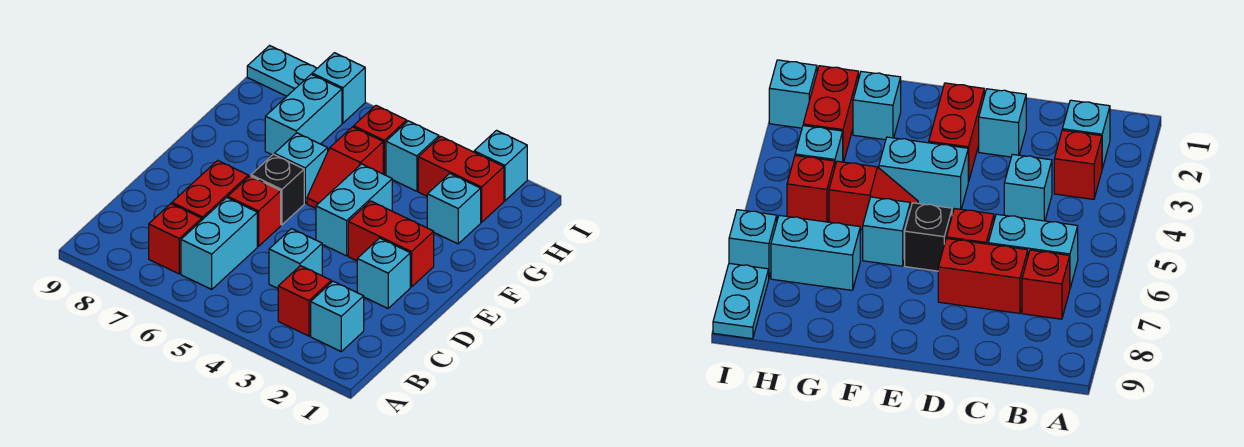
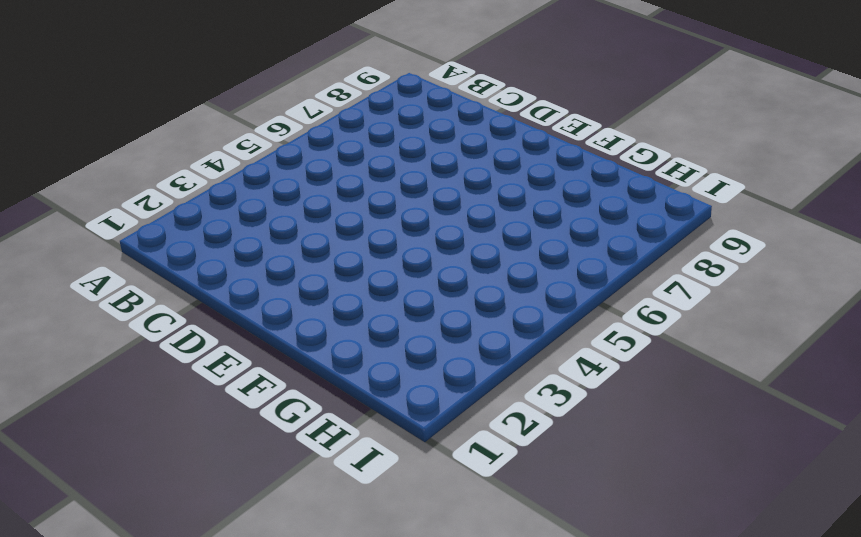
none -> cyan 1x1 brick [311,281,364,351]
none -> red 1x1 brick [278,266,331,336]
none -> cyan 1x2 brick [181,198,257,289]

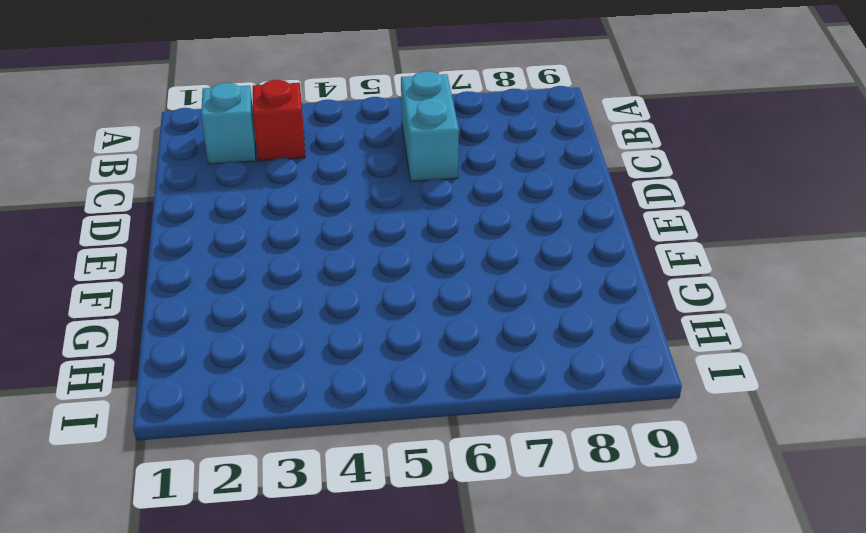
none -> red 1x1 brick [149,204,202,274]
none -> cyan 1x1 brick [269,229,322,288]
none -> red 1x2 brick [172,160,248,220]

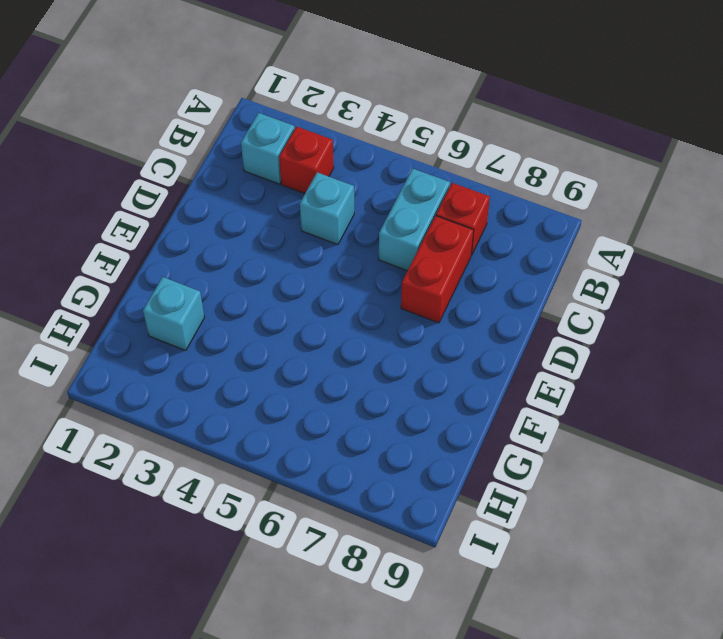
none -> cyan 1x1 brick [357,238,410,308]
none -> red 1x1 brick [228,176,281,246]
none -> red 1x2 brick [348,201,434,287]

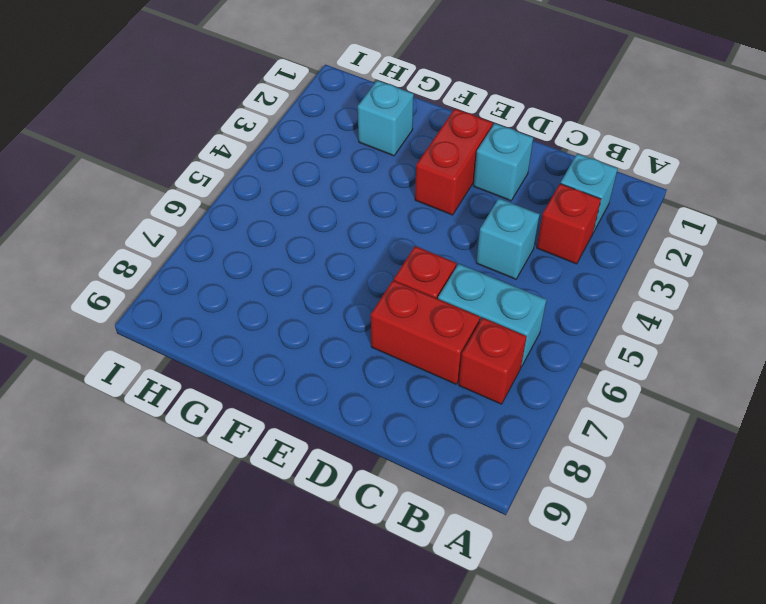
none -> cyan 1x2 brick [316,164,392,256]
none -> black 1x1 brick [251,154,304,225]
none -> red 1x2 slope [307,127,383,208]

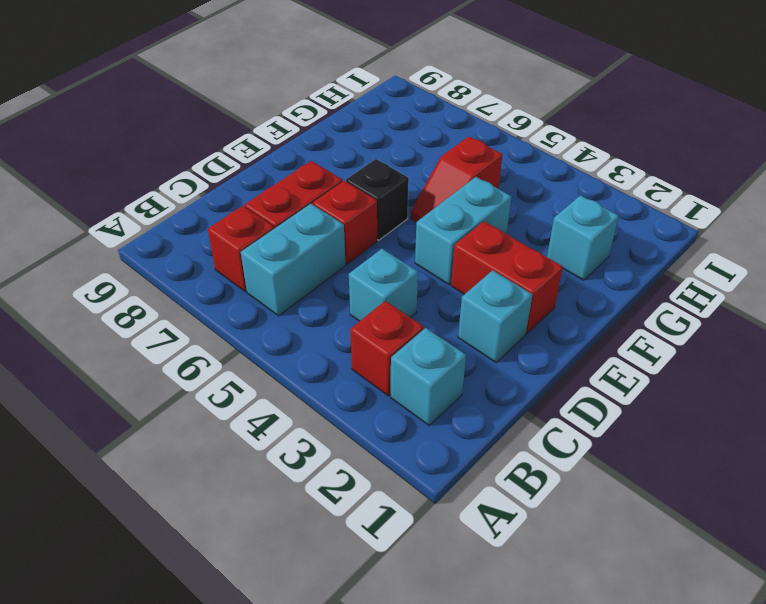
none -> cyan 1x1 brick [274,133,328,203]
none -> cyan 1x2 brick [265,74,342,155]
none -> red 1x2 brick [418,136,504,222]

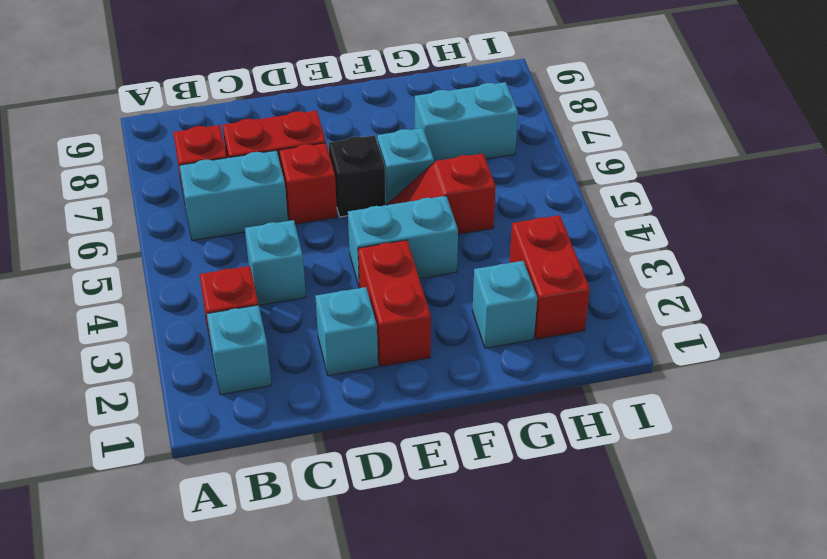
none -> cyan 1x1 brick [386,121,439,191]
none -> red 1x1 brick [354,106,407,175]
none -> cyan 1x1 brick [474,130,527,201]

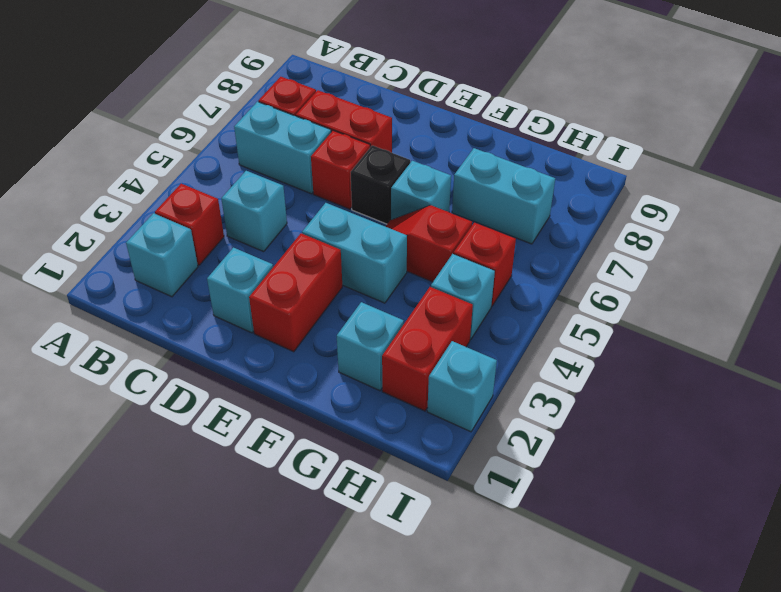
none -> cyan 1x1 brick [312,53,365,123]
none -> cyan 1x2 plate [247,46,317,96]

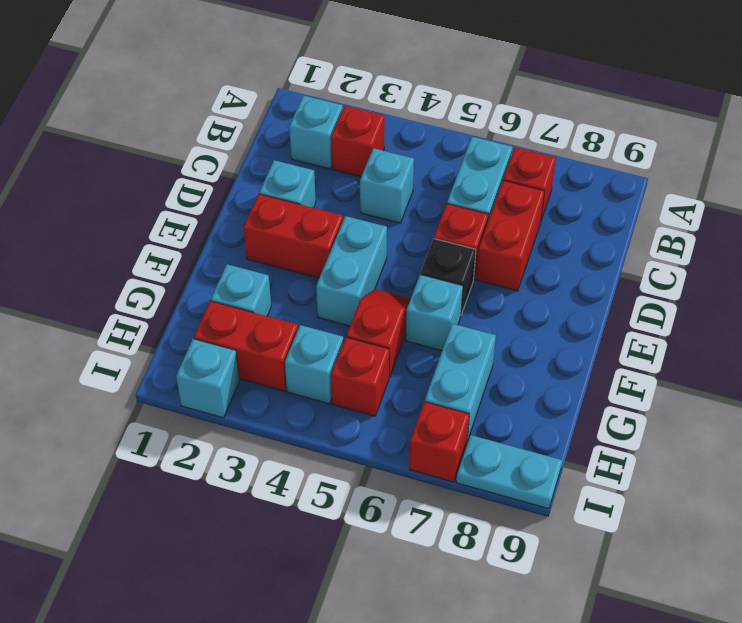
red 1x1 brick [409,402,469,482] -> cyan 1x1 brick [312,53,365,123]

